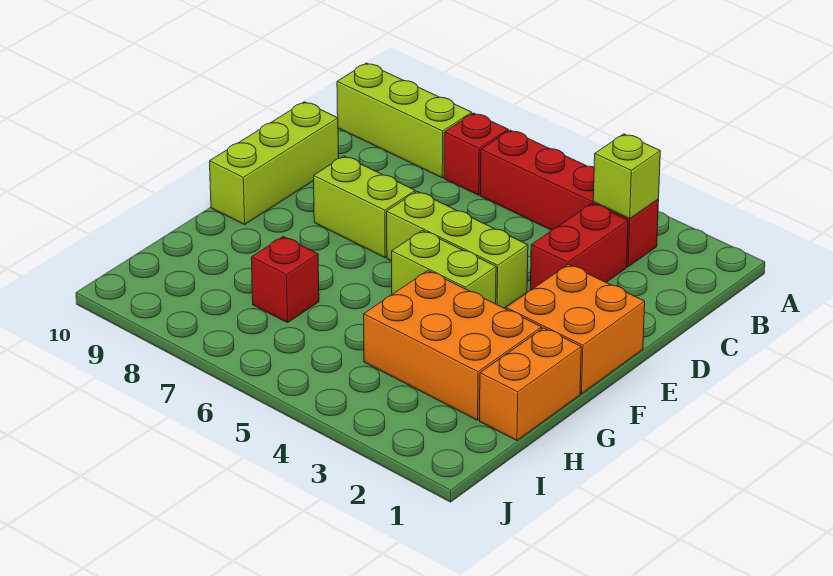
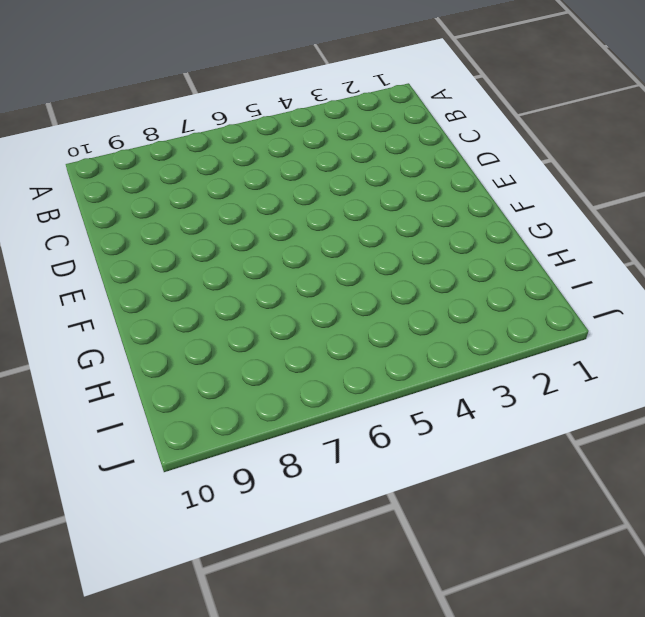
none -> red 1x4 brick [480,130,659,267]
none -> red 1x1 brick [444,113,508,195]
none -> lime 1x3 brick [337,63,472,178]

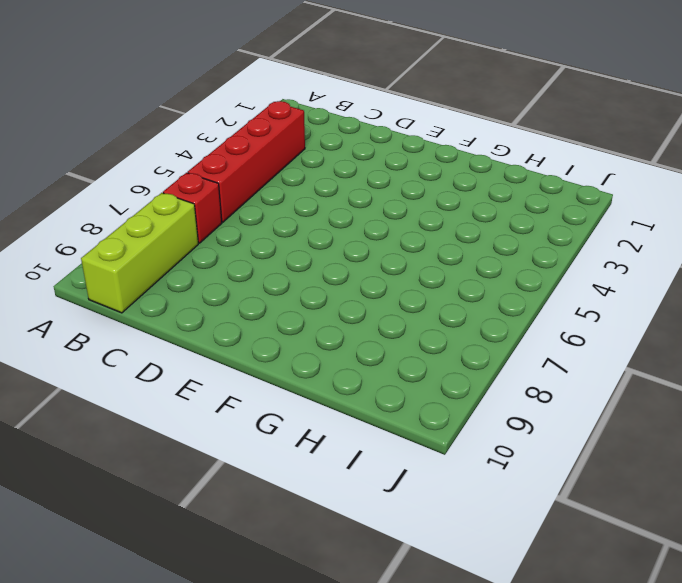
none -> red 1x2 brick [530,203,628,290]
none -> lime 1x3 brick [210,102,339,225]
none -> orange 2x2 brick [506,264,645,394]

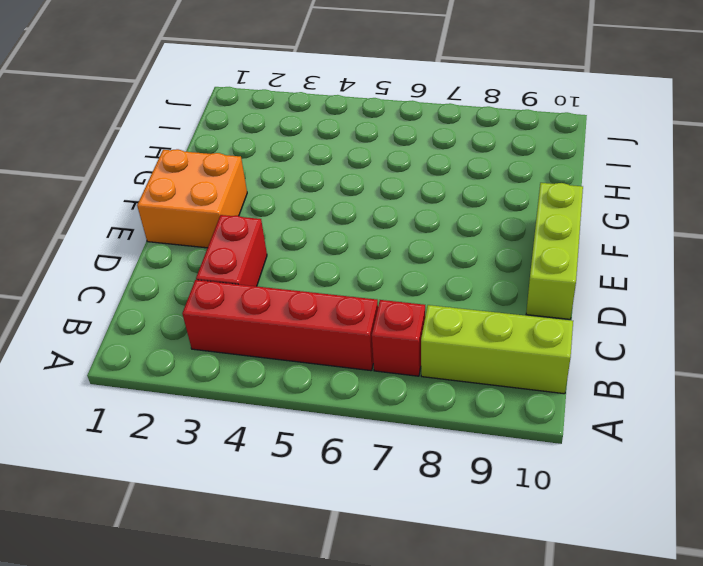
none -> lime 1x3 brick [387,191,528,308]
none -> lime 1x2 brick [314,156,415,258]
none -> lime 1x2 brick [392,230,496,304]

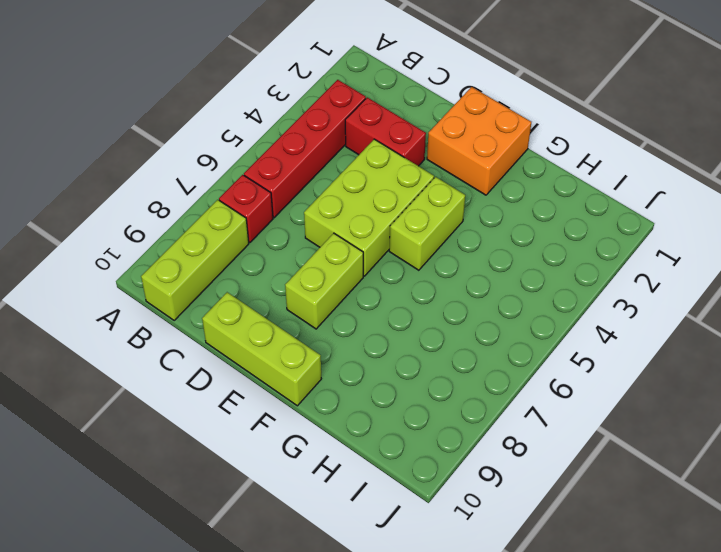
lime 2x3 brick [304,139,434,276] -> lime 1x3 brick [387,191,528,308]
none -> orange 1x2 brick [480,328,581,441]
none -> orange 2x3 brick [364,271,542,420]
none -> red 1x1 brick [251,237,319,323]

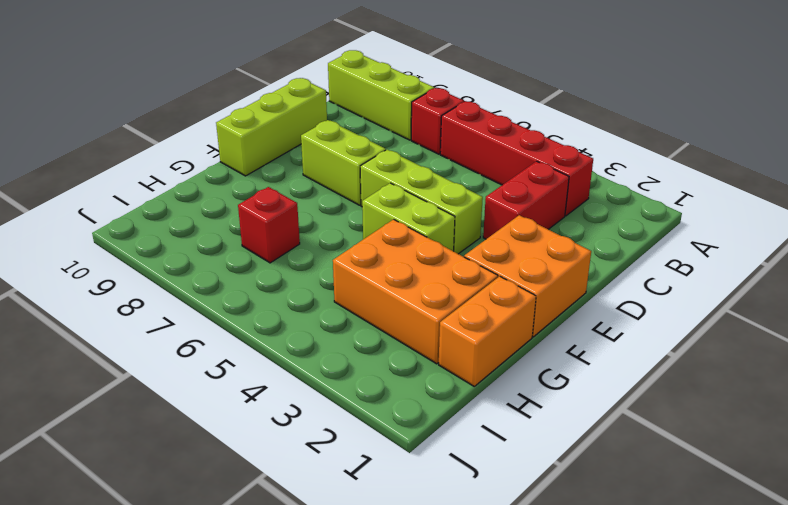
none -> lime 1x1 brick [593,134,660,219]

